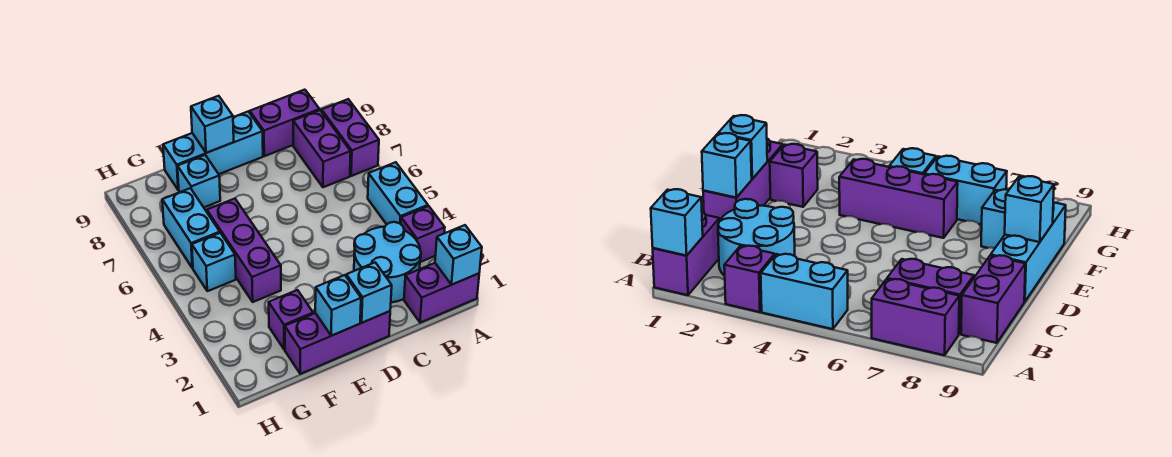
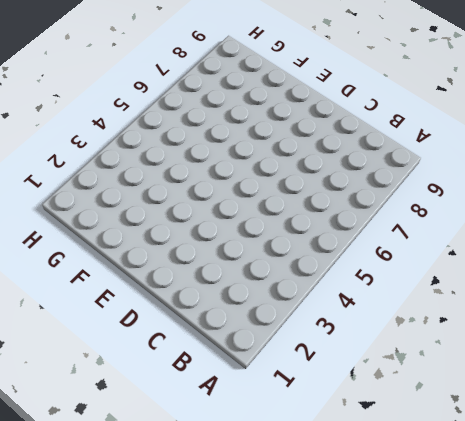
none -> purple 1x2 brick [404,263,479,323]
none -> purple 1x1 brick [401,206,445,262]
none -> cyan 1x2 brick [368,162,428,224]

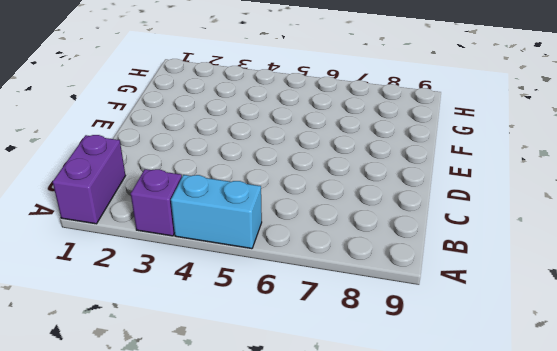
none -> purple 1x2 brick [322,99,379,176]
none -> cyan 2x2 round brick [354,222,421,302]
none -> purple 1x2 brick [293,110,351,187]

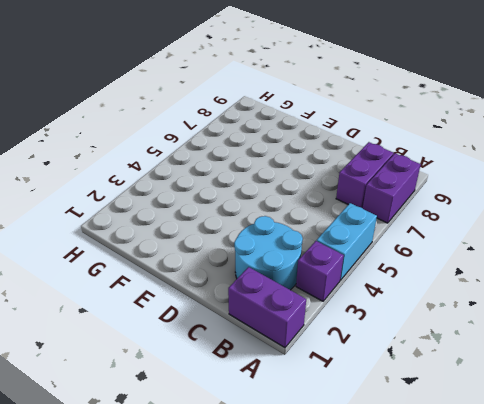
none -> purple 1x2 brick [250,90,320,156]
none -> purple 1x3 brick [285,311,390,374]
none -> cyan 1x3 brick [163,112,263,190]

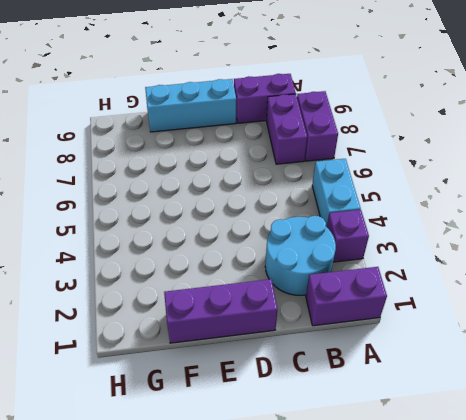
none -> purple 1x1 brick [269,290,313,350]
none -> purple 1x3 brick [207,199,281,302]
none -> cyan 1x1 brick [177,155,220,207]

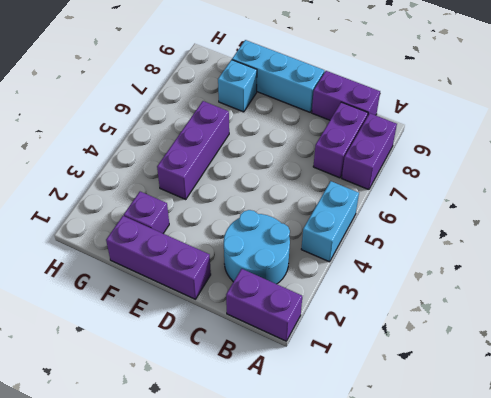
none -> purple 1x1 brick [401,206,445,262]
none -> cyan 1x1 brick [192,233,236,291]
none -> cyan 1x2 brick [162,188,220,268]

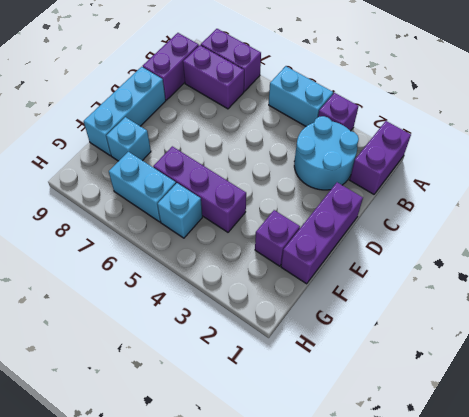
none -> cyan 1x1 brick [435,225,482,285]
none -> cyan 1x1 brick [346,263,392,323]
none -> cyan 1x1 brick [315,275,361,336]

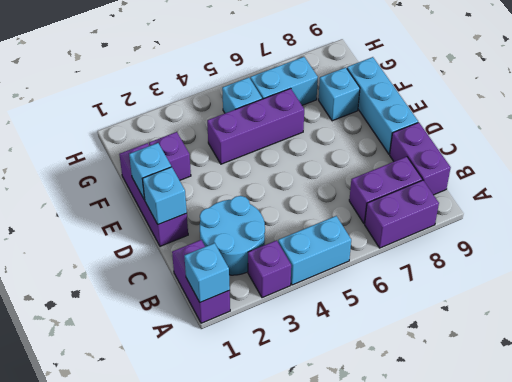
none -> cyan 1x1 brick [191,96,234,153]

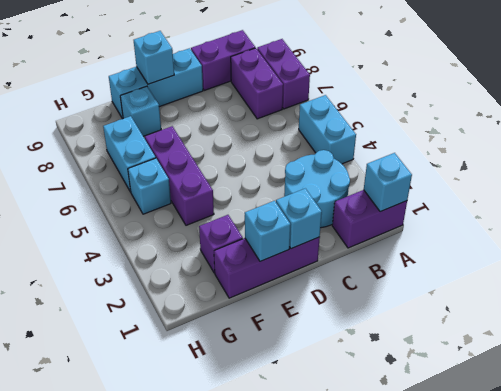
none -> purple 1x1 brick [401,206,445,262]

